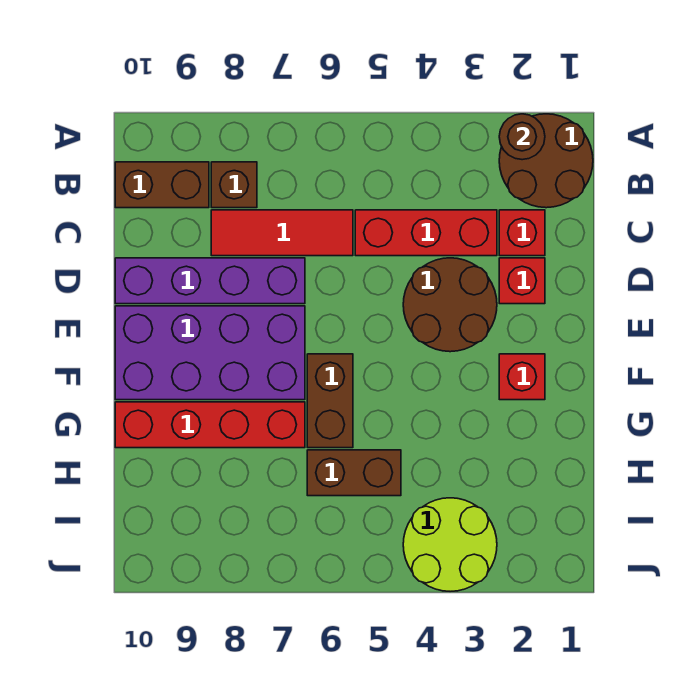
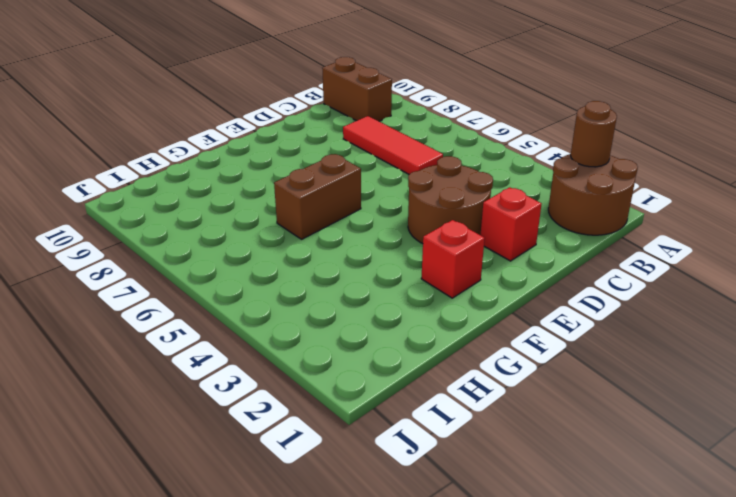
none -> brown 1x1 brick [211,162,257,208]
none -> red 1x1 brick [499,210,545,256]
none -> red 1x3 brick [355,210,497,256]

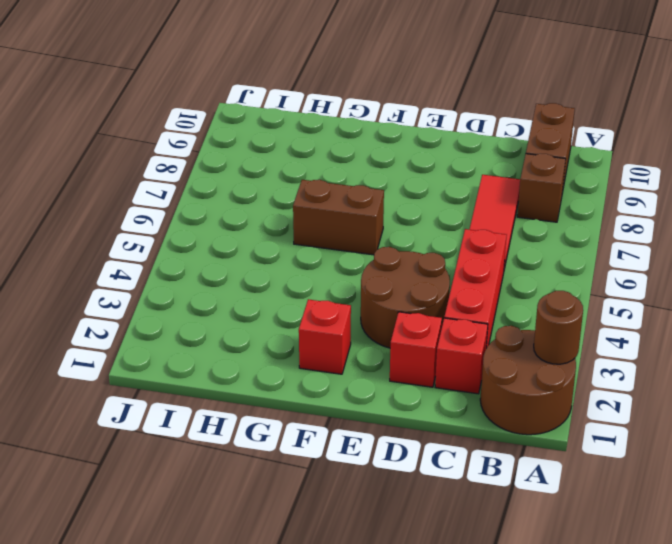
none -> purple 1x4 brick [115,258,305,304]
none -> purple 2x4 brick [115,306,305,400]
none -> red 1x4 brick [115,402,305,448]

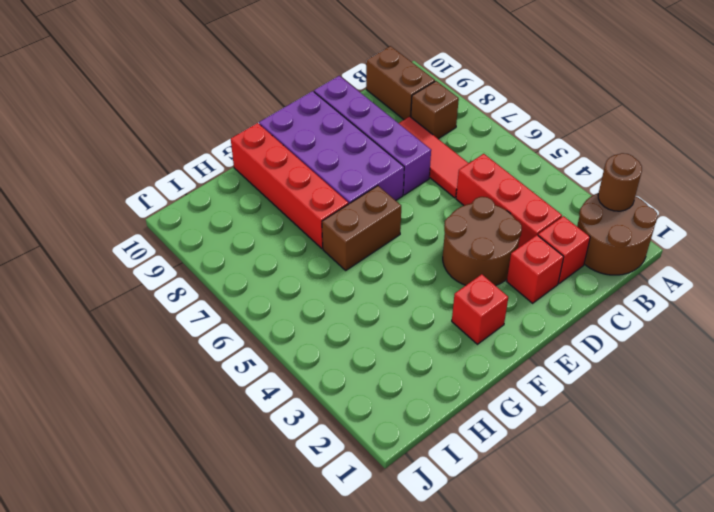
none -> brown 1x2 brick [307,450,401,496]
none -> lime 2x2 round brick [403,498,497,591]

